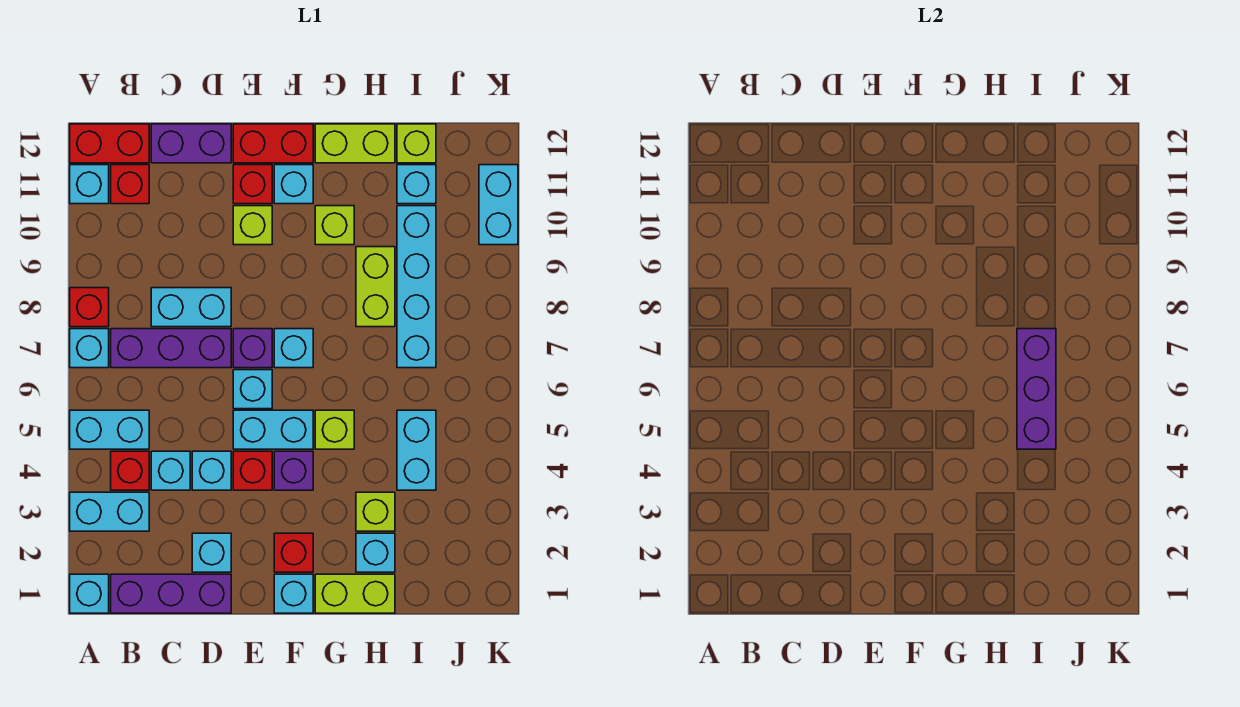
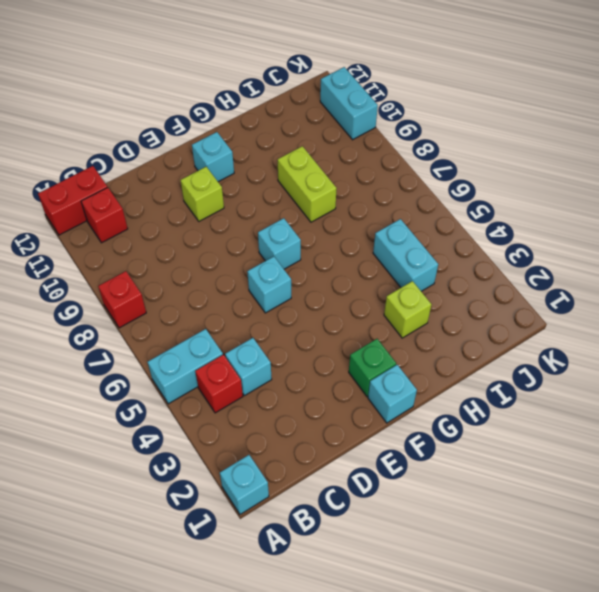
green 1x1 brick [349,339,396,396] -> red 1x1 brick [274,533,313,572]
none -> cyan 1x2 brick [70,492,149,531]
none -> cyan 1x1 brick [70,329,109,368]
none -> cyan 1x1 brick [70,165,109,204]
none -> purple 1x3 brick [111,574,231,613]

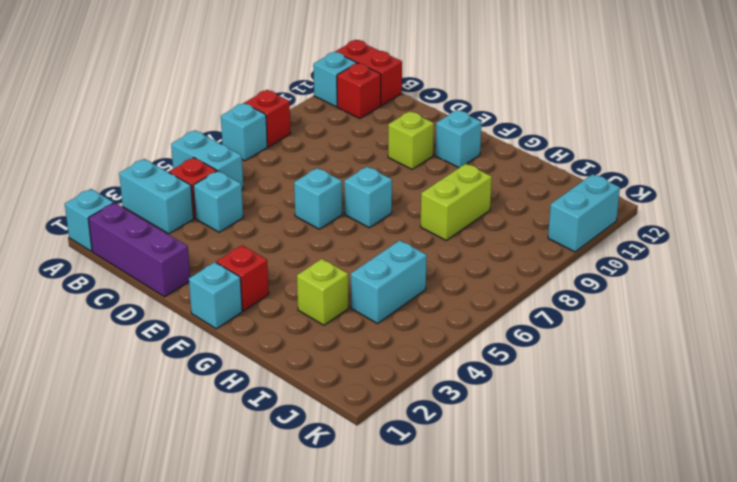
none -> purple 1x3 brick [111,329,231,368]
none -> cyan 1x2 brick [151,288,231,327]
none -> purple 1x2 brick [151,124,231,163]
none -> cyan 1x1 brick [192,533,231,572]

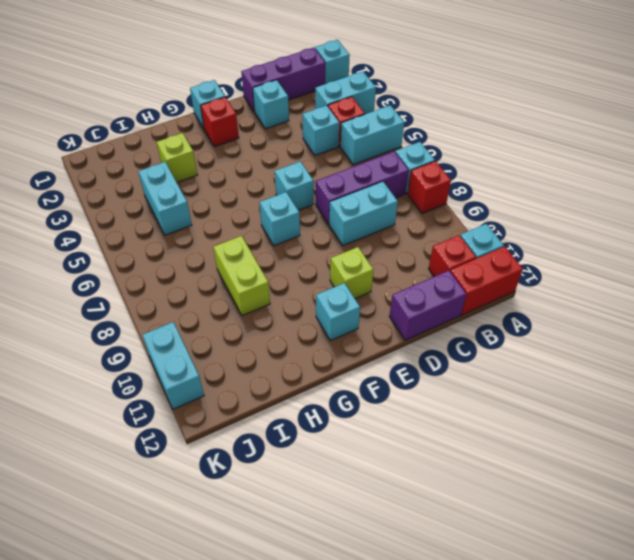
none -> cyan 1x1 brick [192,451,231,490]
none -> red 1x1 brick [233,451,272,490]
none -> cyan 1x2 brick [233,410,313,449]
none -> purple 1x1 brick [233,329,272,368]

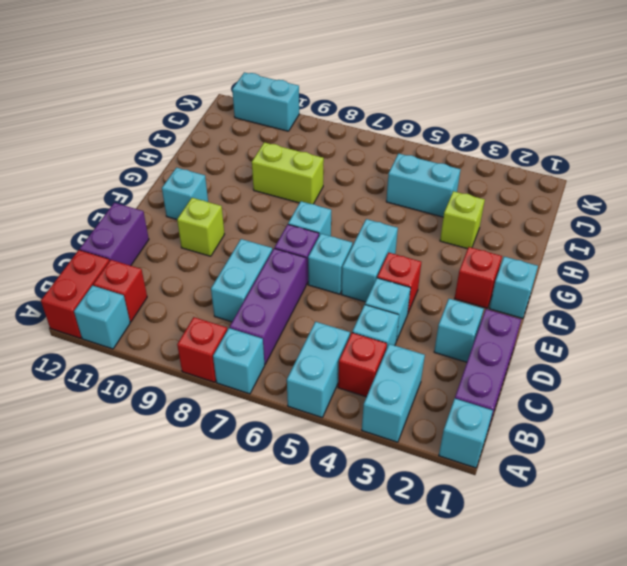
none -> red 1x1 brick [233,165,272,204]
none -> red 1x2 brick [233,124,313,163]
none -> purple 1x1 brick [274,451,313,490]
none -> lime 1x2 brick [315,574,395,613]

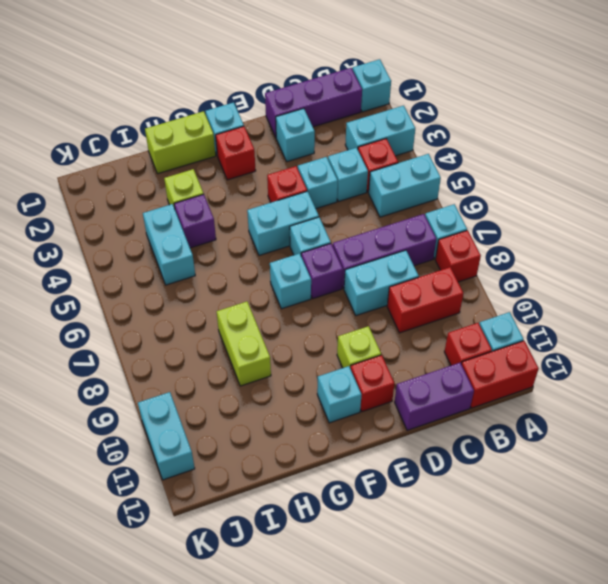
red 1x2 brick [387,267,463,333] -> red 1x2 brick moved to [233,124,313,163]
purple 1x1 brick [174,194,216,248] -> purple 1x1 brick moved to [274,451,313,490]
none -> lime 1x1 brick [315,410,354,449]
none -> lime 1x1 brick [315,206,354,245]
none -> lime 1x2 brick [315,124,395,163]
none -> cyan 1x1 brick [356,533,395,572]

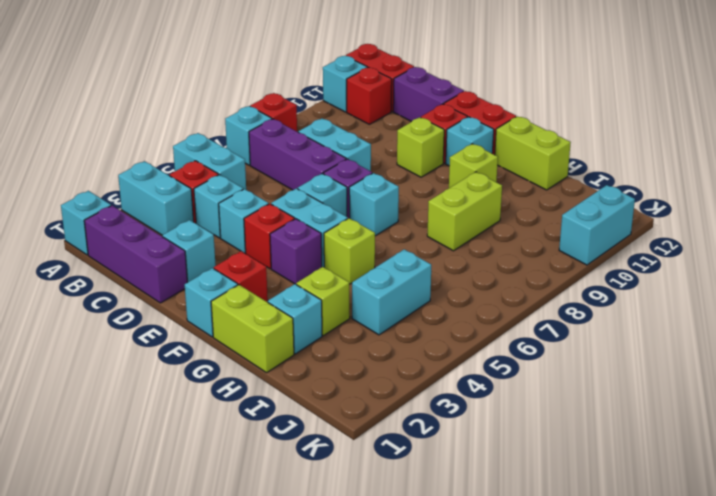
none -> cyan 1x4 brick [397,206,436,368]
none -> cyan 1x1 brick [397,165,436,204]
none -> lime 1x1 brick [397,124,436,163]
none -> purple 1x3 brick [1017,329,1056,449]

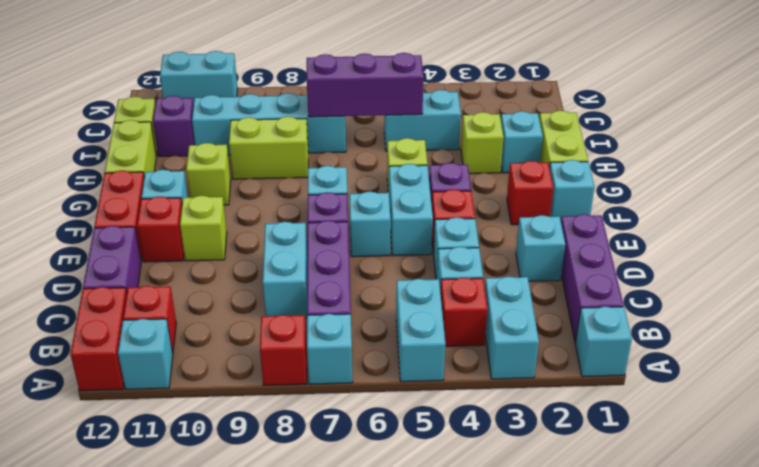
purple 1x1 brick [153,96,195,157] -> cyan 1x1 brick [397,165,436,204]

